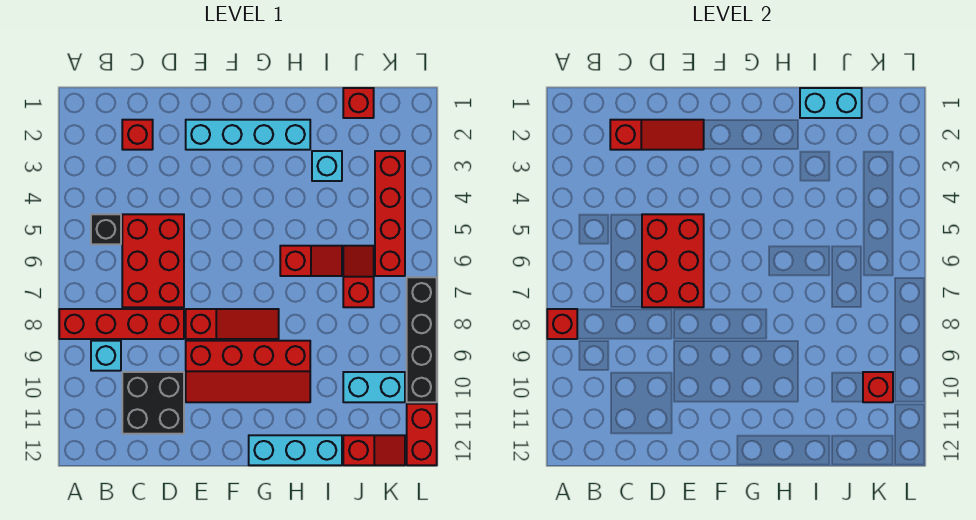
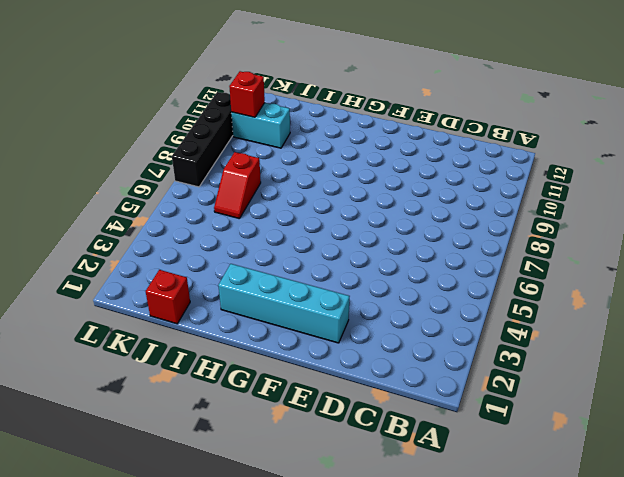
none -> red 1x4 brick [59,309,184,339]
none -> black 1x1 brick [91,214,121,244]
none -> cyan 1x1 brick [91,341,121,371]

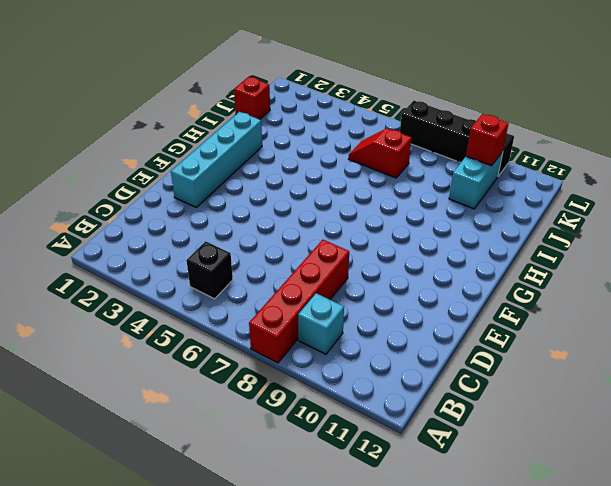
none -> red 1x1 brick [122,120,153,150]
none -> red 2x3 brick [122,214,184,307]
none -> black 2x2 brick [122,372,184,434]

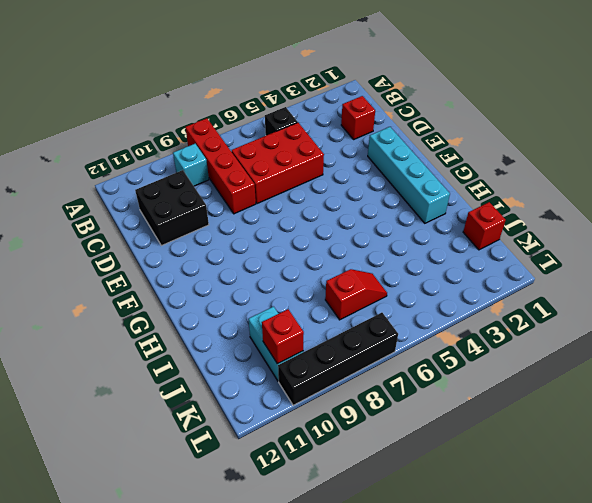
none -> red 1x3 slope [186,309,279,339]
none -> red 2x4 slope [186,341,310,402]
none -> cyan 1x3 brick [249,435,342,465]

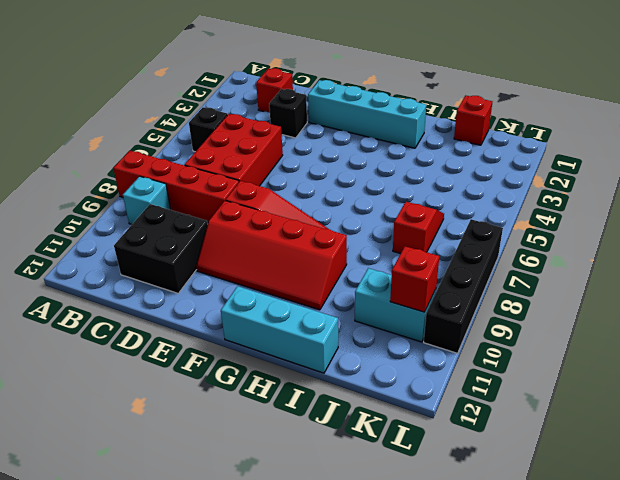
black 1x1 brick [269,89,307,138] -> none
none -> red 1x2 slope [280,246,342,276]
none -> cyan 1x1 brick [312,151,342,181]
none -> red 1x2 slope [343,435,405,465]

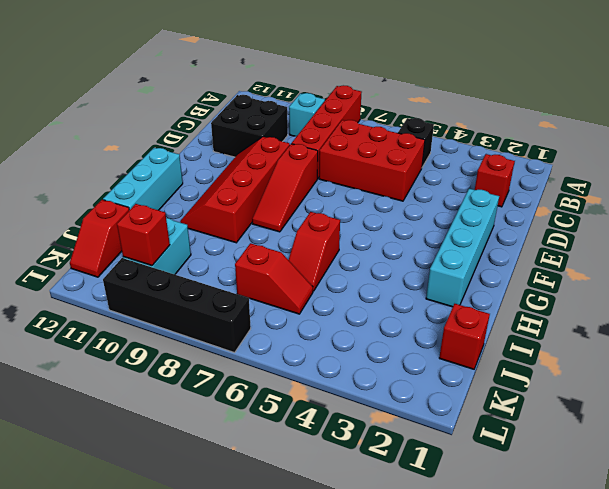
none -> cyan 1x1 brick [312,151,342,181]
none -> red 1x4 brick [375,151,405,276]
none -> red 1x2 brick [407,404,437,465]

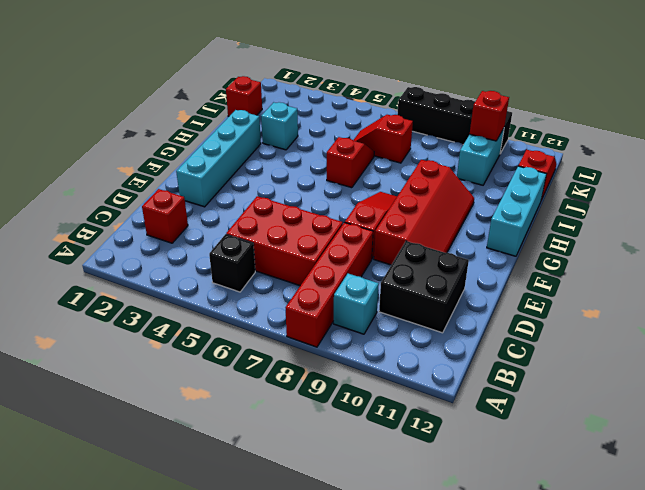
none -> red 1x4 brick [375,151,405,276]
none -> red 1x2 brick [407,404,437,465]
none -> red 1x1 brick [547,309,577,339]

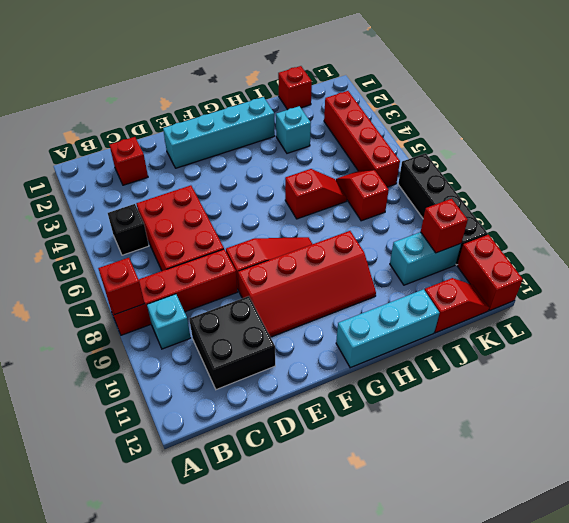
none -> red 1x3 slope [610,120,704,150]
none -> red 2x3 brick [642,214,704,307]
none -> cyan 1x2 brick [800,88,862,118]

